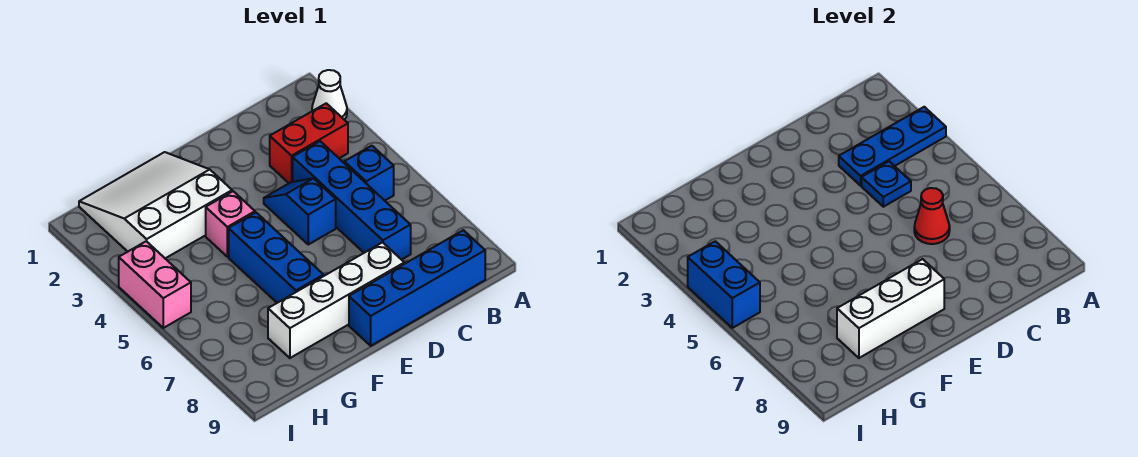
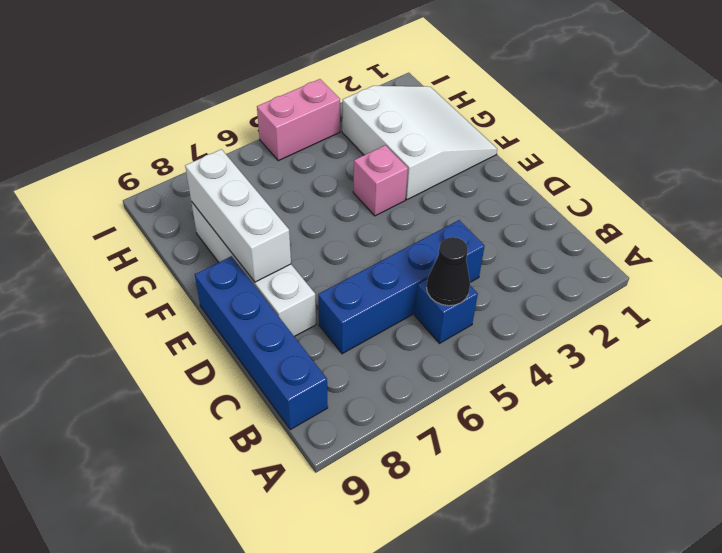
black 1x1 cone [427,237,470,306] -> none
none -> white 1x1 cone [312,70,347,120]
none -> red 1x2 brick [270,103,348,183]
none -> blue 1x2 slope [264,178,336,244]

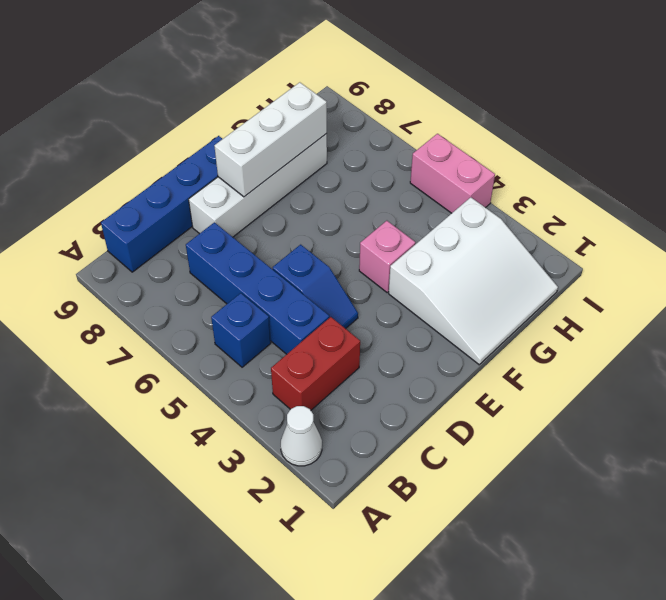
none -> blue 1x3 brick [229,213,324,303]
none -> blue 1x3 plate [839,107,946,186]
none -> blue 1x1 plate [862,161,911,207]

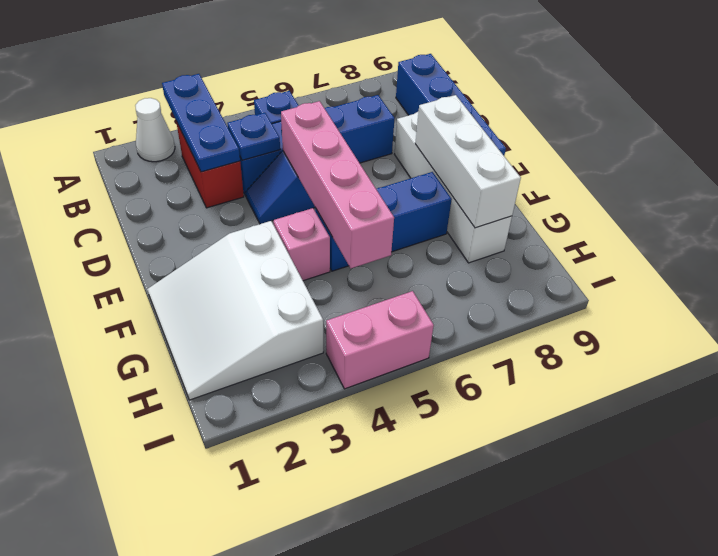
pink 1x4 brick [281,101,394,268] -> none
none -> red 1x1 cone [914,188,950,244]
none -> blue 1x2 brick [688,241,760,328]

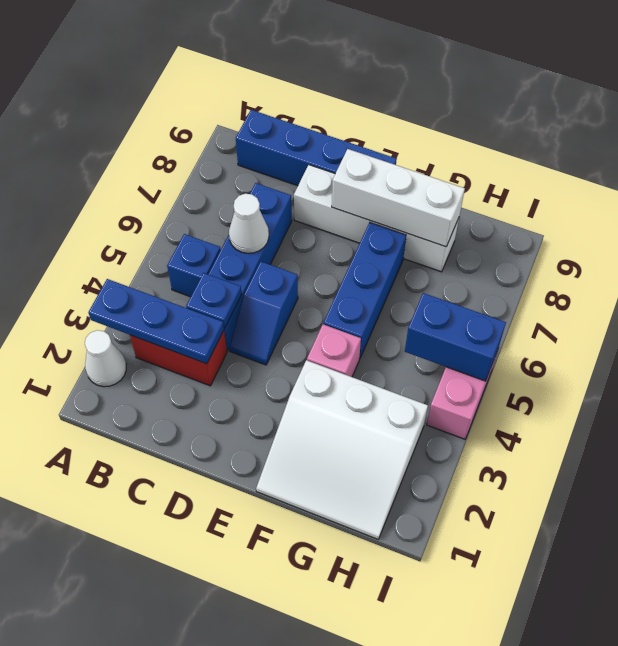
white 1x1 cone [229,194,269,253] -> red 1x1 cone [914,188,950,244]
blue 1x2 brick [405,293,506,381] -> blue 1x2 brick turned to [688,241,760,328]

